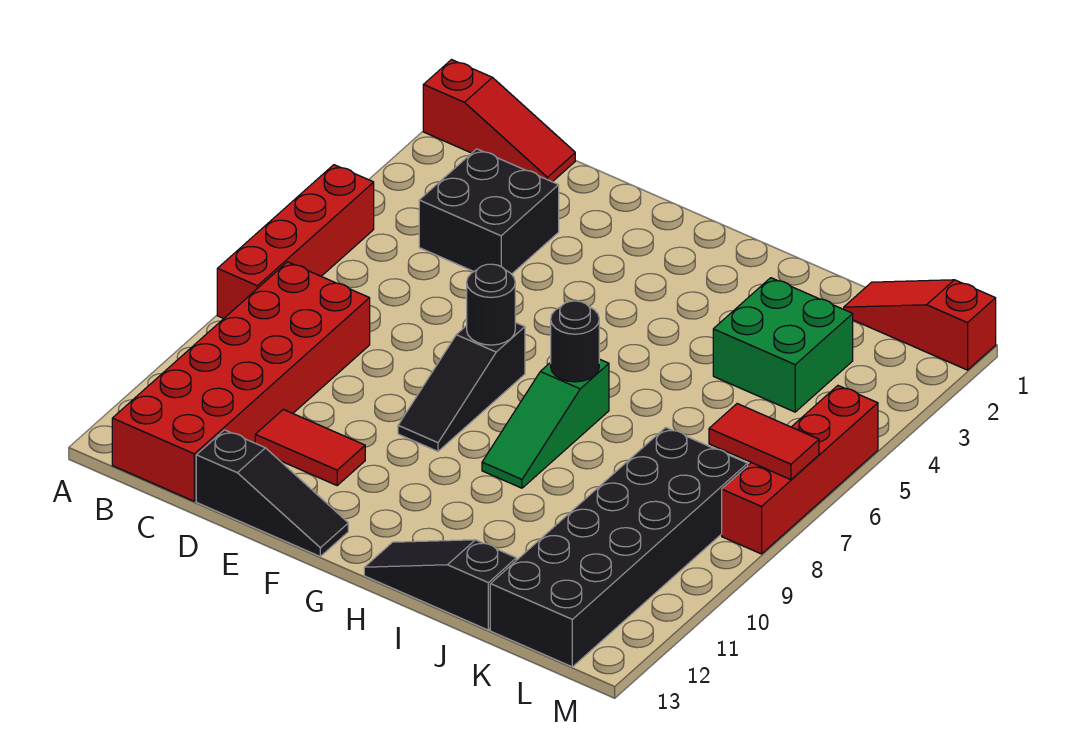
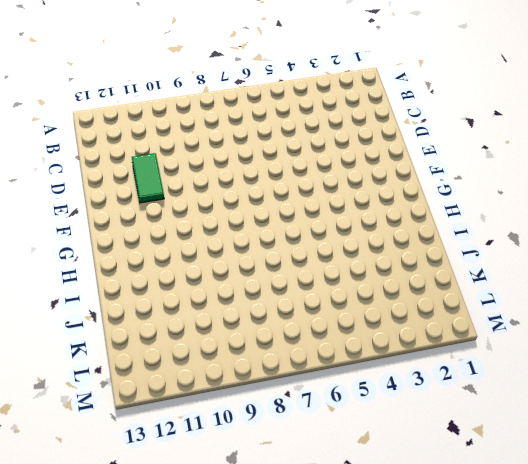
green 1x2 tile [132,153,164,203] -> red 1x2 tile [255,409,365,485]
none -> red 1x3 slope [423,60,575,182]
none -> red 1x4 brick [217,165,374,319]
none -> red 2x6 brick [112,262,370,501]

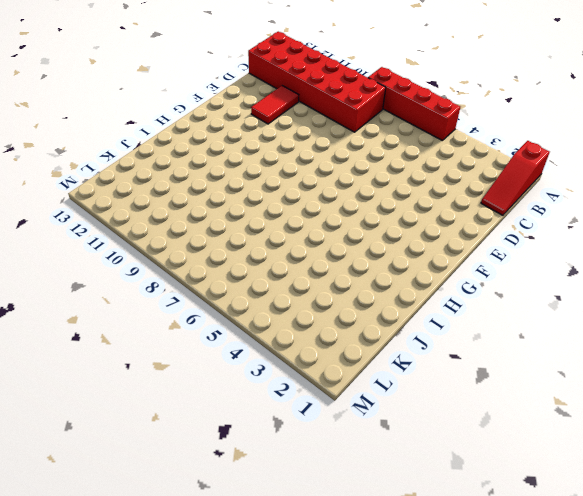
none -> black 2x2 brick [419,149,559,274]
none -> black 1x3 slope [196,430,348,556]
none -> black 1x3 slope [398,322,525,451]

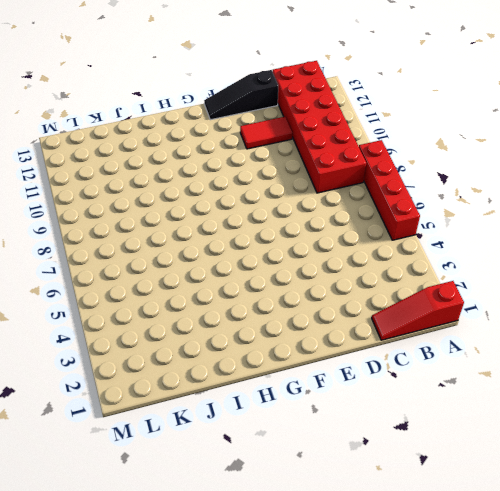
none -> black 2x2 brick [419,149,559,274]
none -> black 1x3 slope [398,322,525,451]
none -> green 1x3 slope [482,359,609,488]

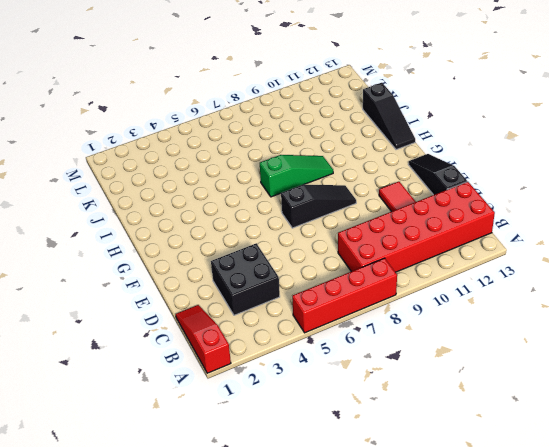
none -> green 2x2 brick [713,278,853,412]
none -> red 1x3 slope [844,280,996,370]
none -> black 2x6 brick [490,427,748,667]

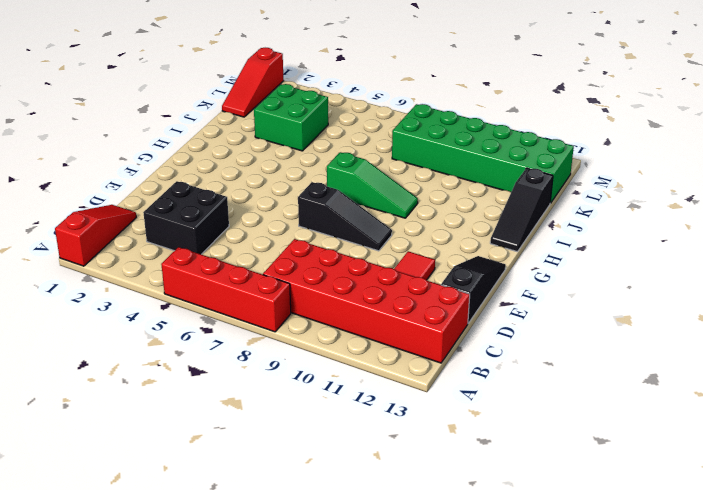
green 2x6 brick [392,104,574,203] -> black 2x6 brick [490,427,748,667]
none -> red 1x4 brick [722,386,878,554]
none -> black 1x1 round brick [467,264,515,345]
none -> black 1x1 round brick [551,301,599,382]

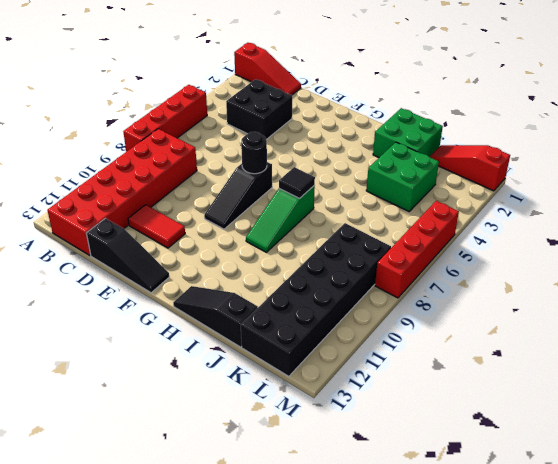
black 1x1 tile [279,167,315,198] -> black 1x1 round brick [551,301,599,382]
green 2x2 brick [373,108,443,158] -> none
none -> red 1x2 tile [709,404,819,480]

